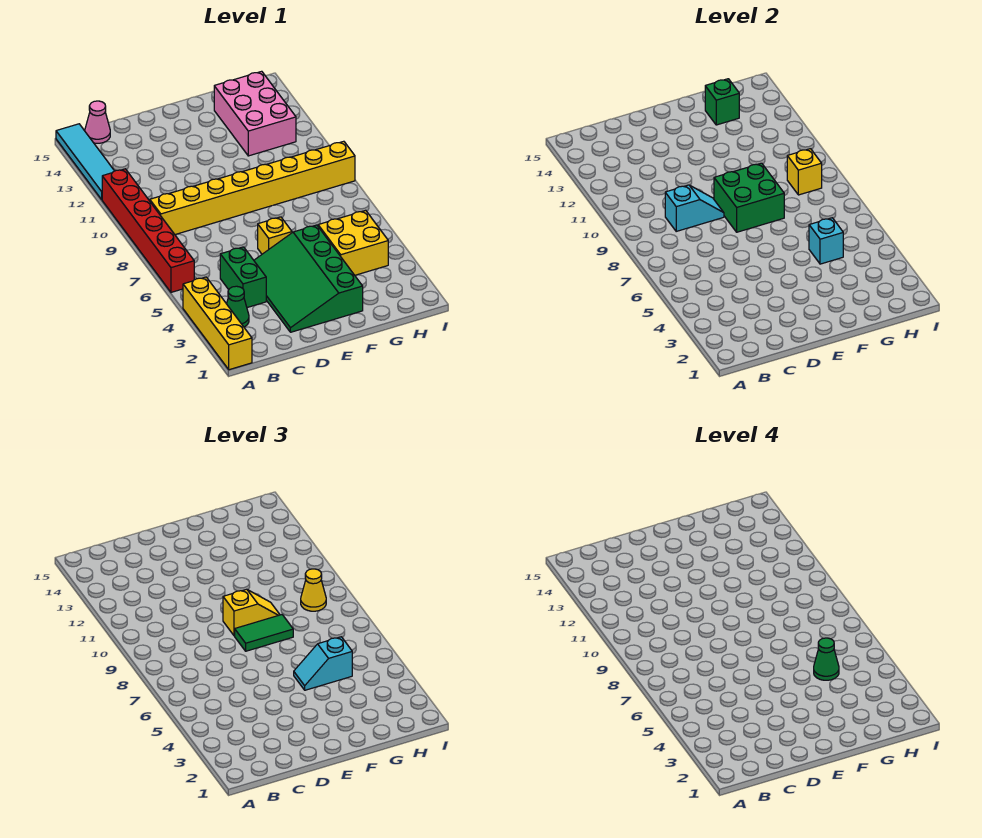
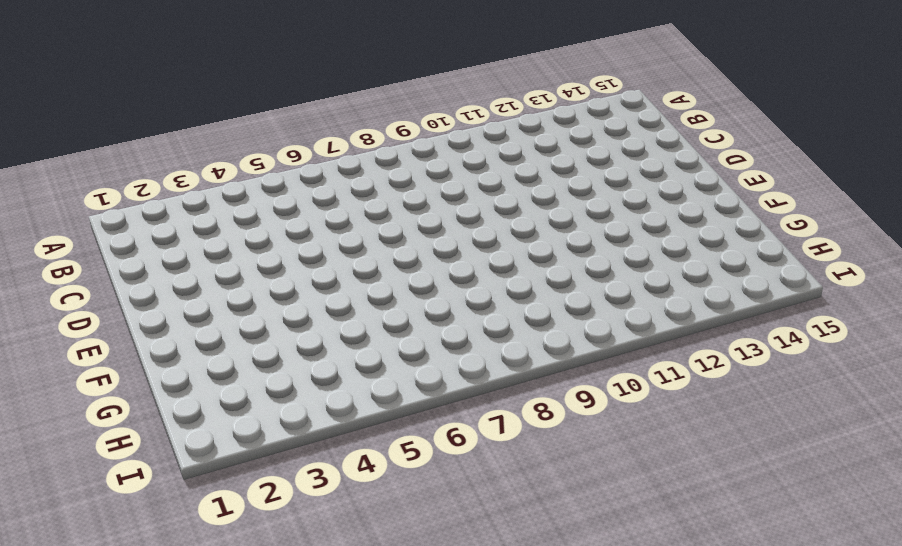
none -> yellow 1x4 brick [183,277,252,370]
none -> red 1x6 brick [102,169,194,292]
none -> cyan 1x4 tile [56,124,114,199]

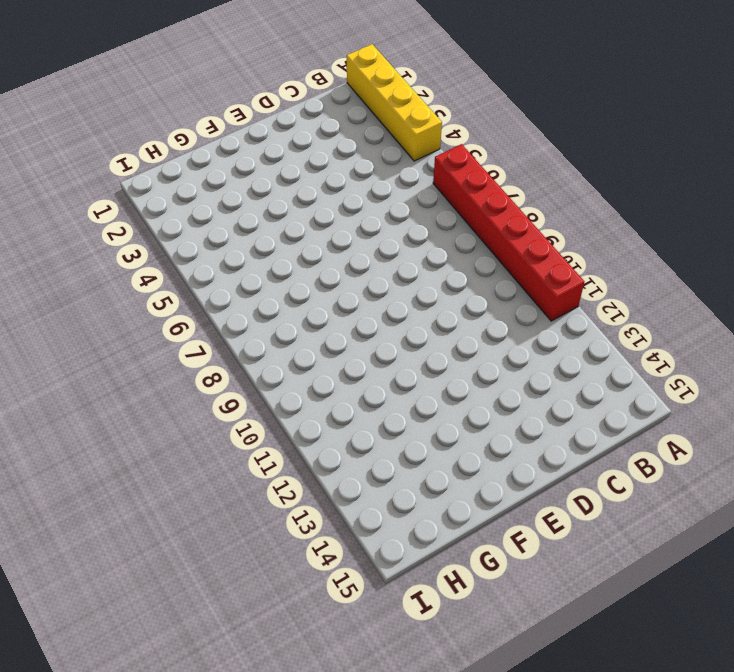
none -> cyan 1x4 tile [56,124,114,199]
none -> green 1x1 cone [227,286,249,327]
none -> yellow 1x8 brick [150,141,355,235]

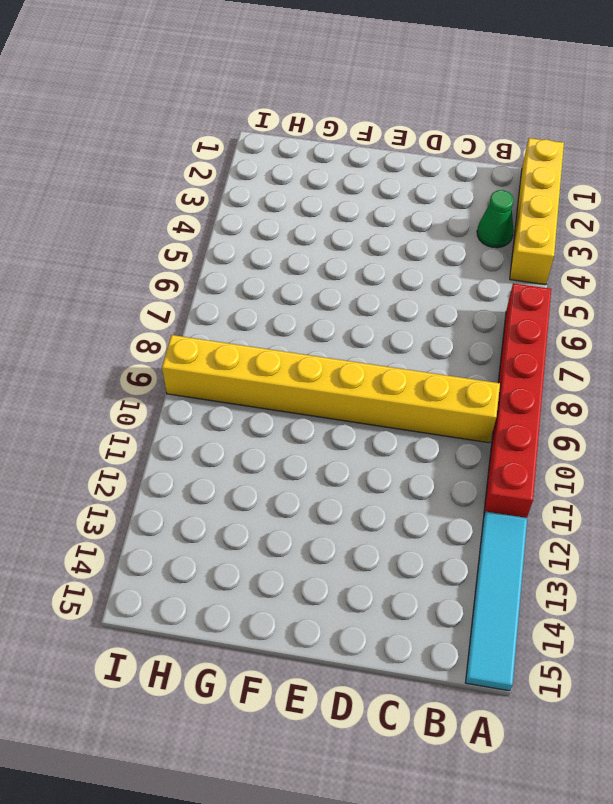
none -> pink 1x1 cone [85,101,110,143]
none -> green 1x2 brick [220,247,266,308]
none -> green 3x4 slope [254,225,363,332]

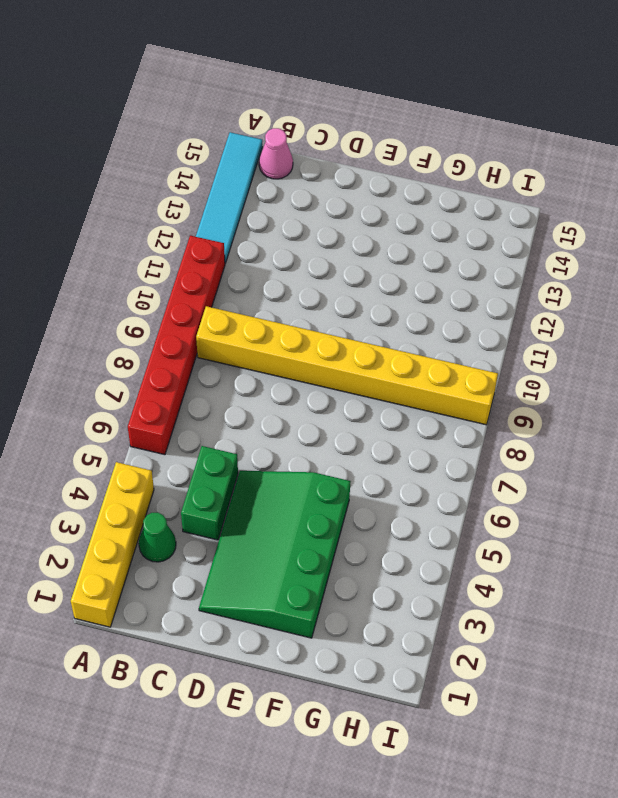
none -> yellow 1x1 brick [258,217,292,254]
none -> yellow 2x2 brick [318,210,388,275]
none -> pink 2x3 brick [214,71,296,156]

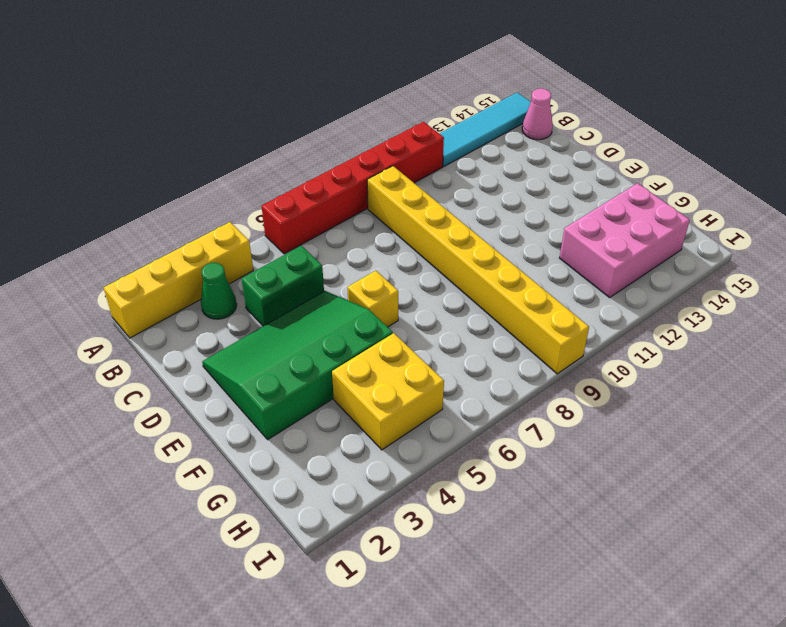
none -> cyan 1x2 slope [665,185,724,231]
none -> green 2x2 brick [714,163,784,232]
none -> cyan 1x1 brick [809,218,843,264]

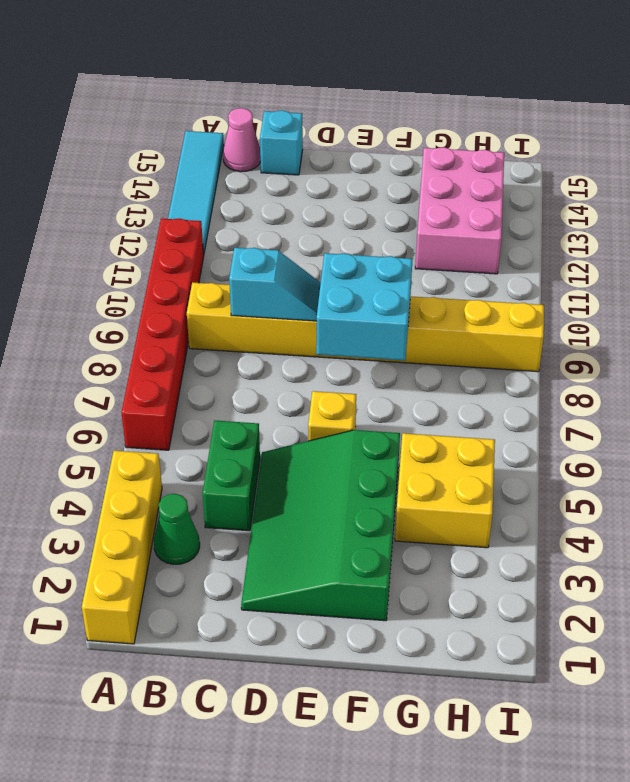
cyan 1x1 brick [260,110,303,175] -> cyan 1x1 brick moved to [809,218,843,264]
cyan 2x2 brick [316,253,413,360] -> green 2x2 brick [714,163,784,232]
none -> green 1x1 brick [705,79,739,125]
none -> yellow 1x1 brick [787,149,822,195]
none -> green 1x2 tile [235,615,293,651]

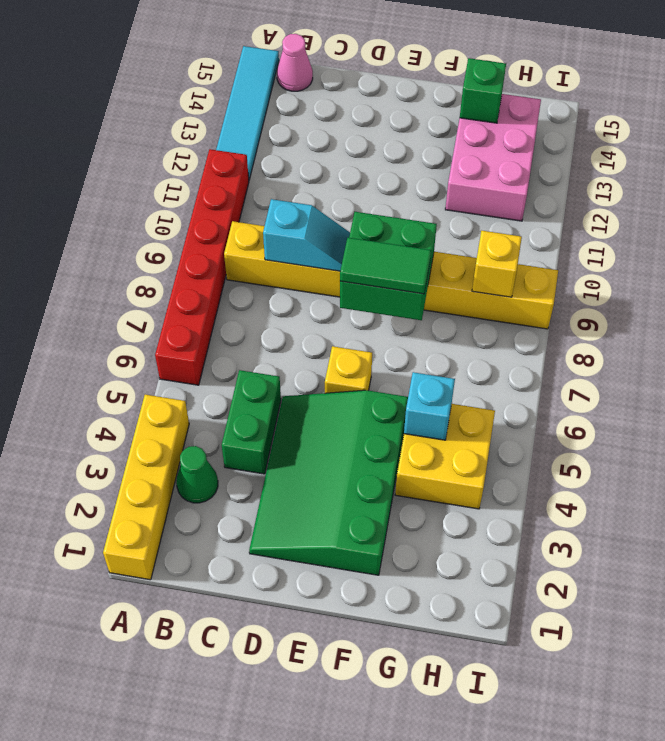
none -> yellow 1x2 slope [223,589,280,636]
none -> cyan 1x2 slope [294,637,352,690]
none -> yellow 1x1 cone [301,569,326,611]

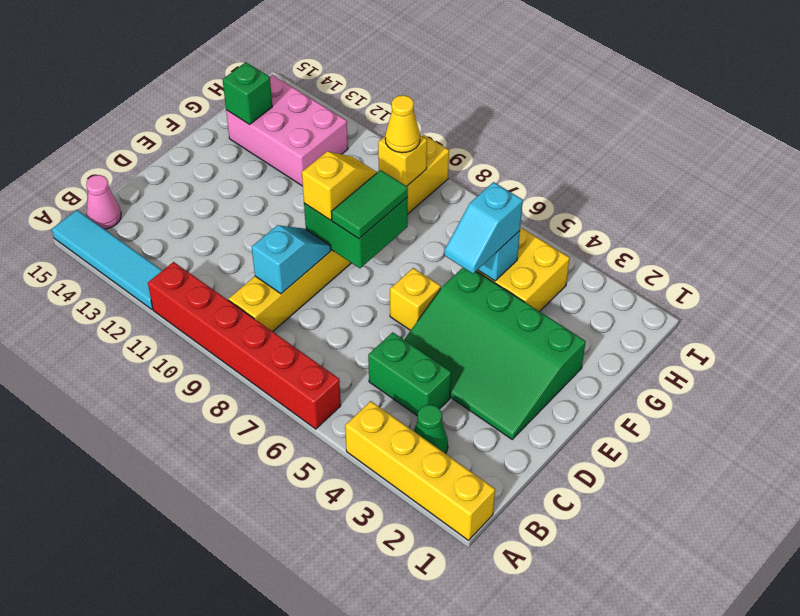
none -> green 1x1 cone [814,638,839,680]

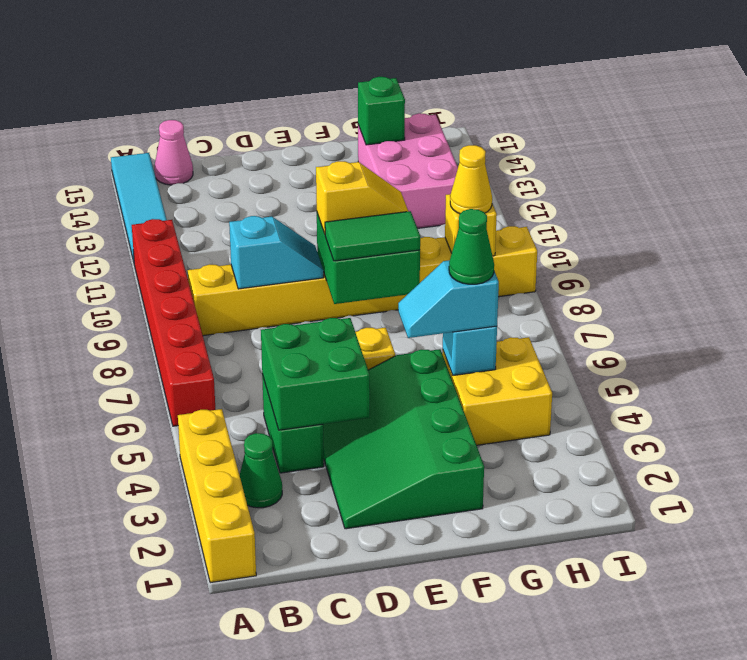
green 2x2 brick [261,318,370,430] -> none

